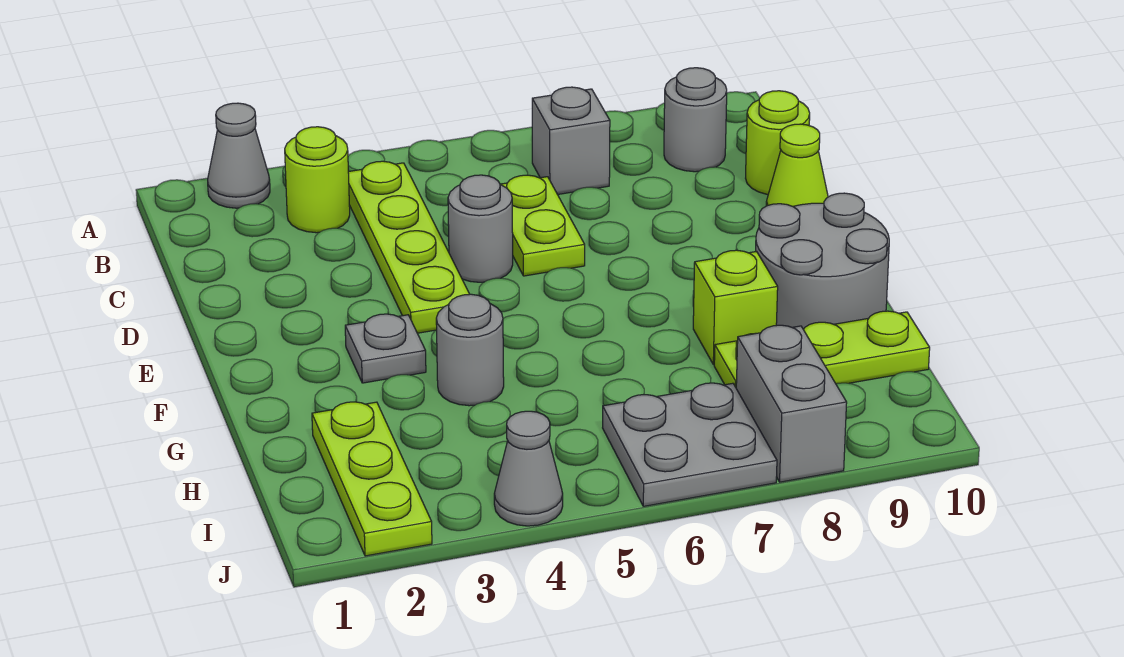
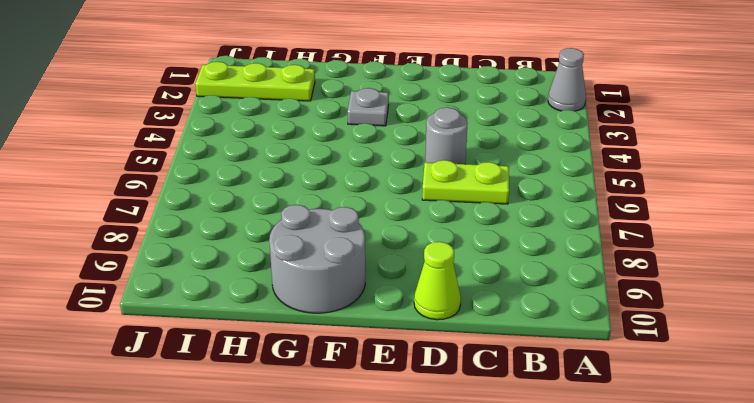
none -> lime 1x1 round brick [285,127,350,233]
none -> lime 1x4 plate [348,161,470,333]
none -> grey 1x1 brick [532,87,610,195]

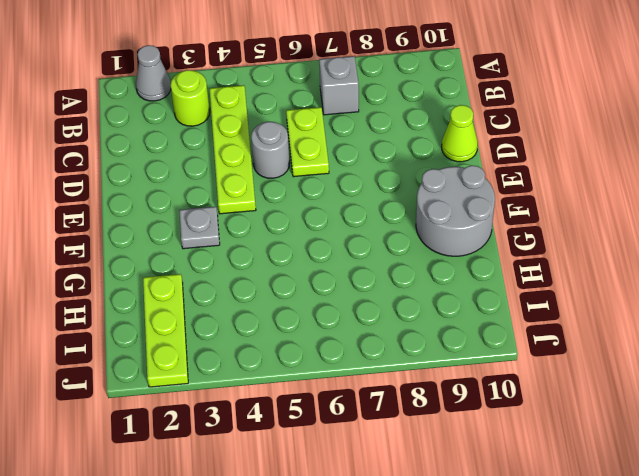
none -> grey 1x1 round brick [664,68,727,172]
none -> lime 1x1 round brick [746,91,810,195]
none -> grey 1x1 round brick [436,294,504,406]

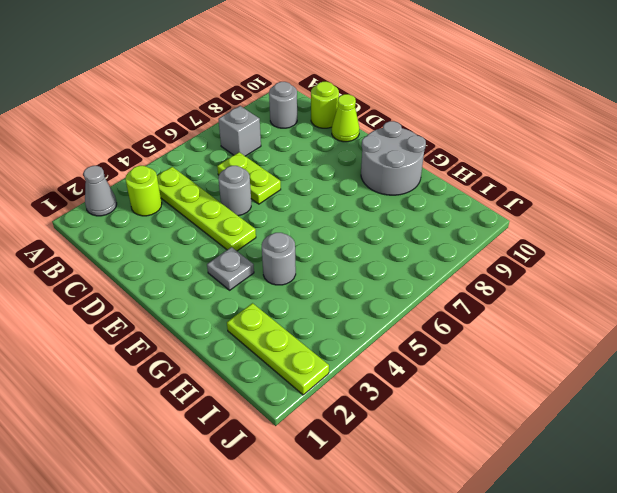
none -> lime 1x1 brick [693,250,778,365]
none -> lime 1x3 plate [714,311,930,387]
none -> grey 2x2 plate [603,383,777,506]

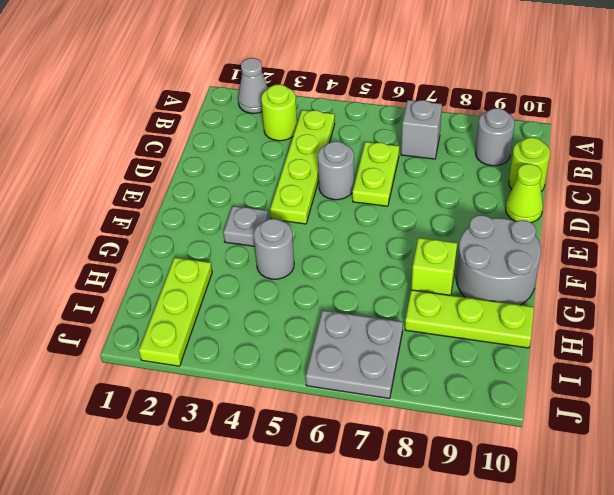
none -> grey 1x2 brick [736,325,847,482]
none -> grey 1x1 cone [494,411,563,526]

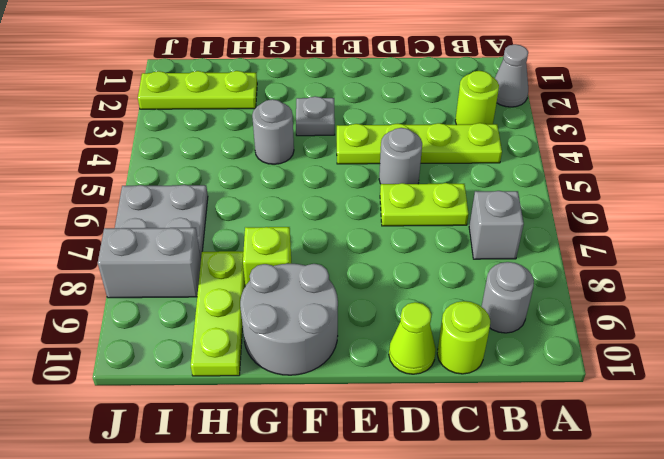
none -> grey 1x1 cone [494,411,563,526]

